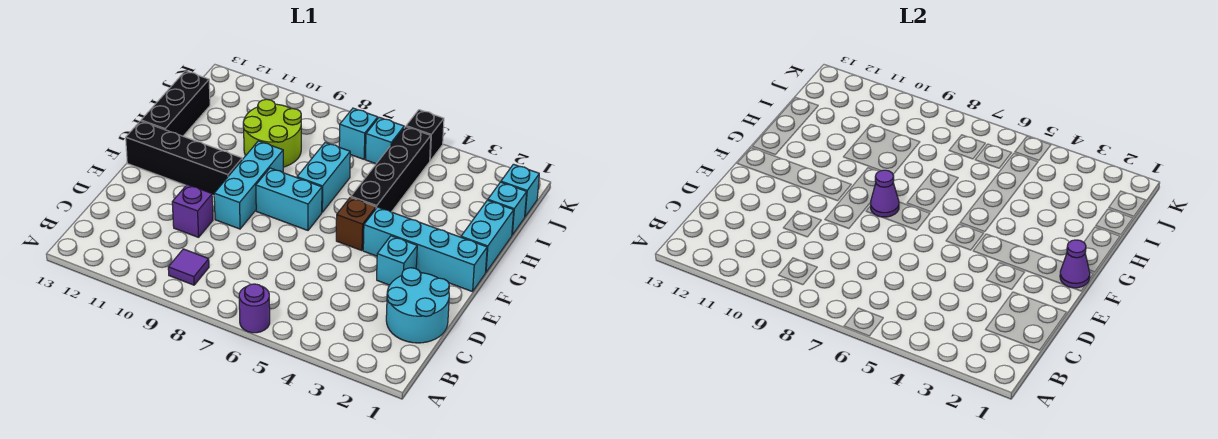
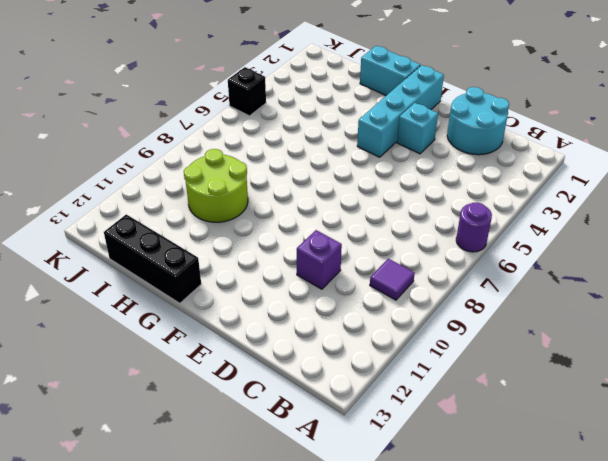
none -> cyan 1x3 brick [214,141,283,229]
none -> brown 1x1 brick [336,197,376,251]
none -> cyan 1x2 brick [256,168,322,230]

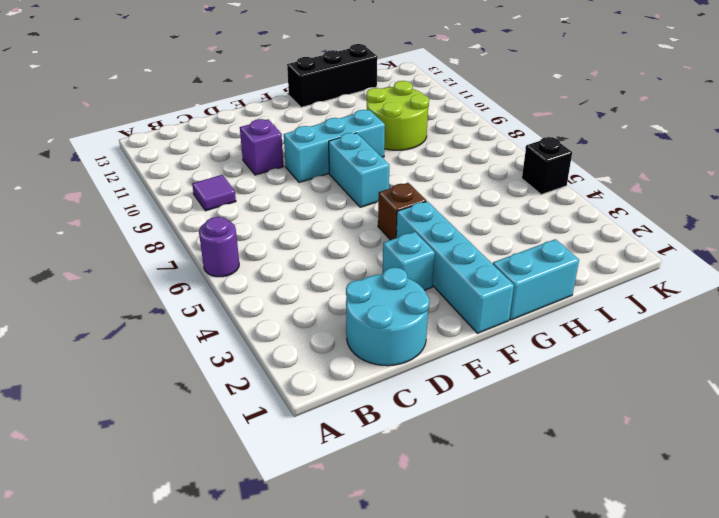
none -> black 1x4 brick [126,121,242,196]
none -> black 1x4 brick [351,127,431,212]
none -> cyan 1x2 brick [297,142,350,212]

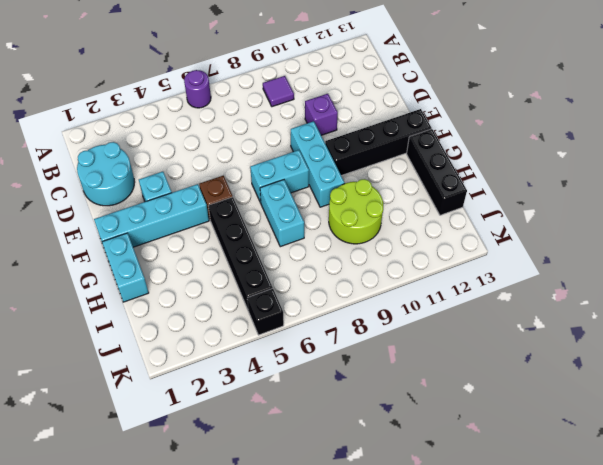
none -> cyan 1x1 brick [488,182,527,235]
none -> cyan 1x1 brick [501,164,539,216]
none -> cyan 1x1 brick [365,117,404,164]

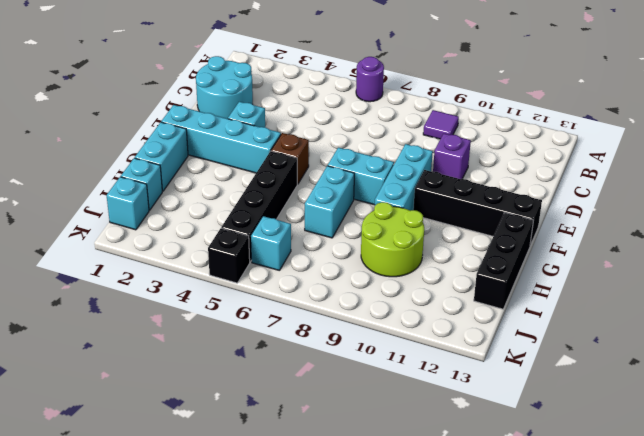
none -> cyan 1x1 brick [339,108,378,159]
none -> purple 1x1 cone [1060,240,1090,288]
none -> purple 1x1 cone [870,170,899,217]

